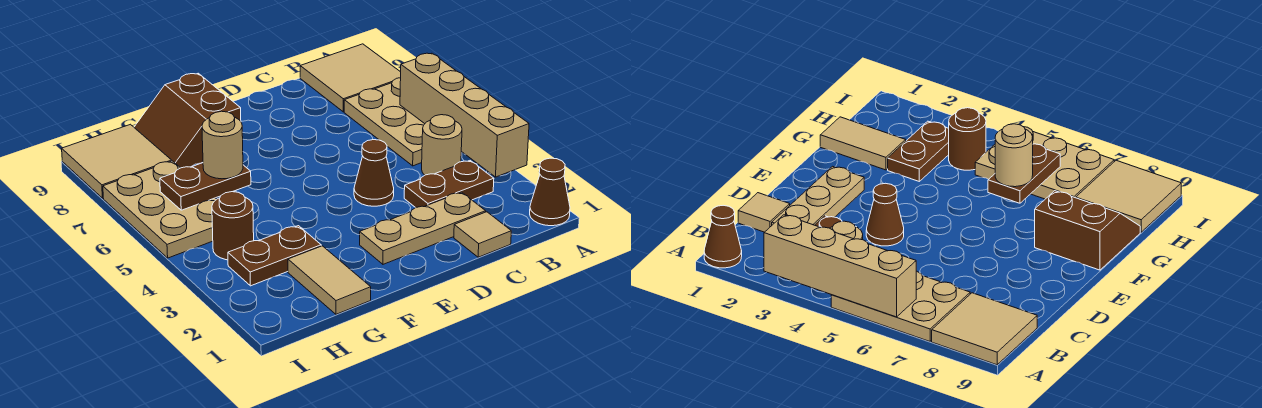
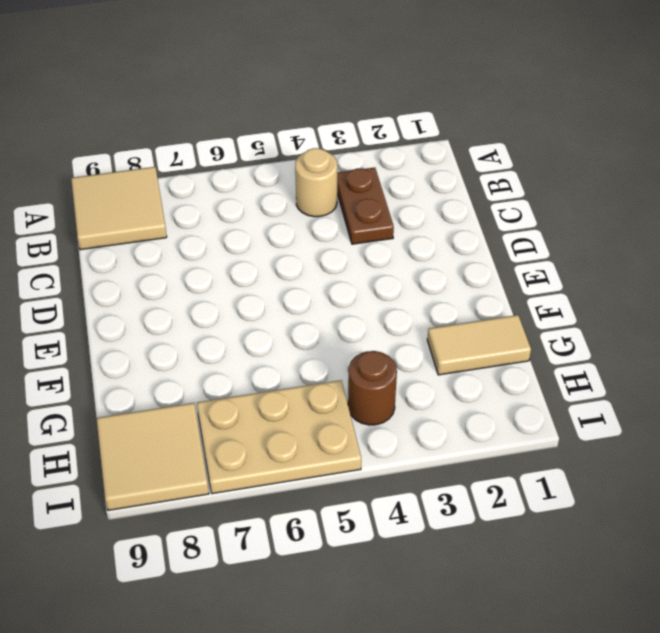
none -> brown 1x1 cone [530,158,570,226]
none -> tan 2x3 plate [344,78,424,166]
none -> tan 1x1 tile [454,212,511,257]

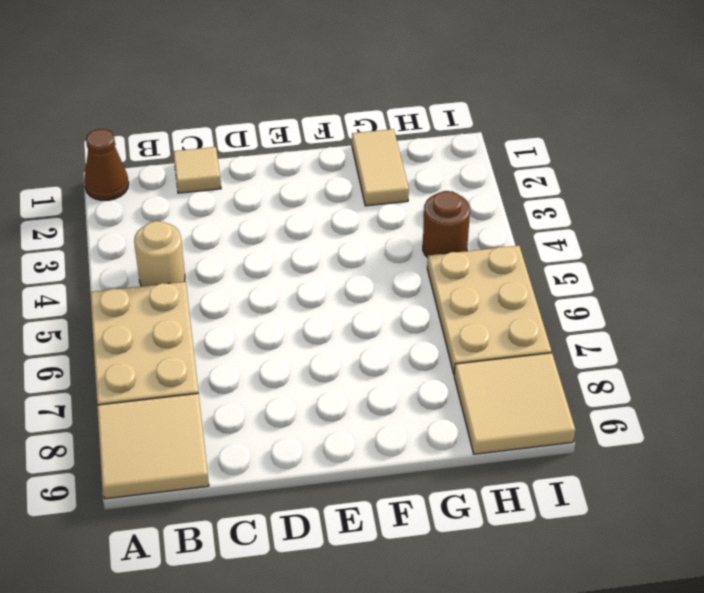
none -> brown 1x2 plate [404,161,494,208]
none -> tan 1x3 plate [360,192,486,264]
none -> brown 1x1 cone [354,139,394,206]

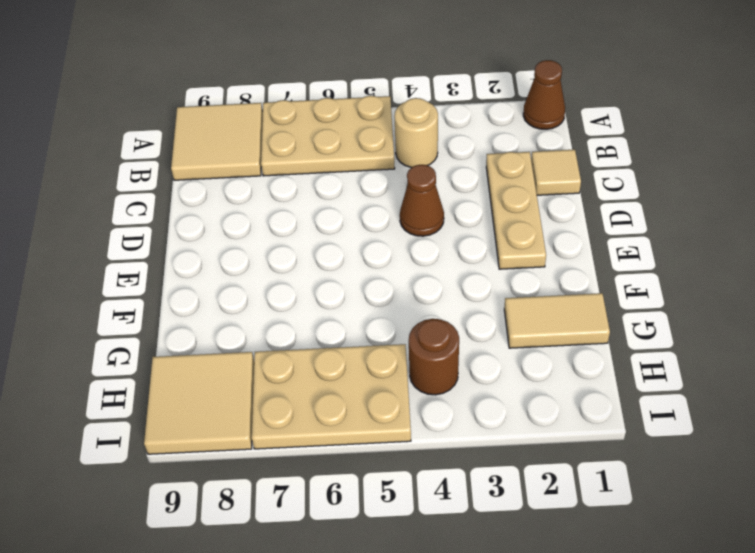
none -> brown 1x2 plate [404,161,494,208]
none -> brown 2x2 slope [134,73,241,168]
none -> brown 1x2 plate [228,226,321,286]

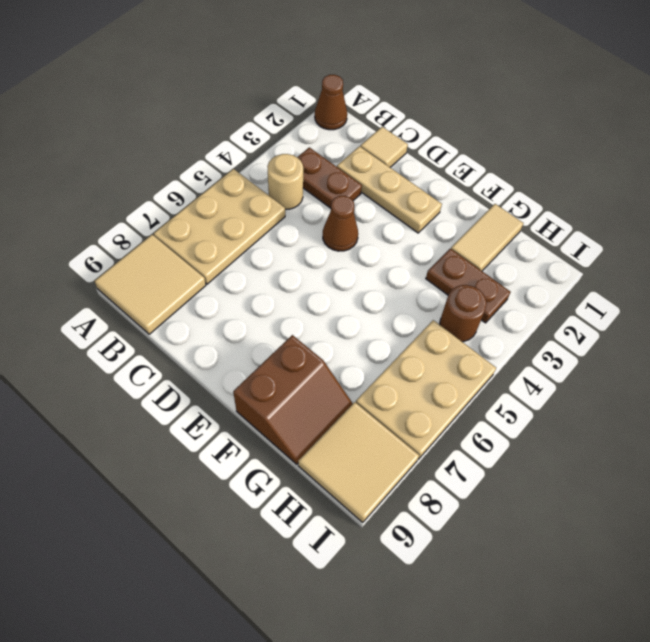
none -> tan 1x4 brick [400,53,529,177]
none -> brown 1x2 plate [160,163,251,210]
none -> tan 1x1 round brick [202,111,243,179]

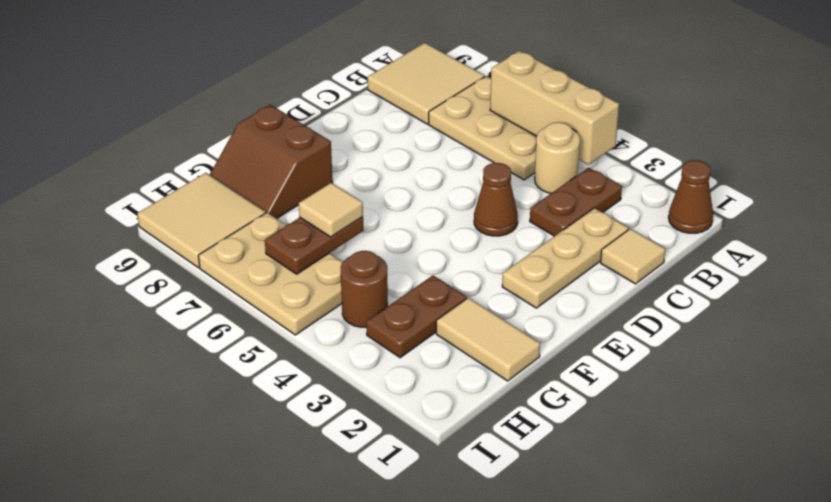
tan 1x3 brick [490,51,619,165] -> tan 1x4 brick [400,53,529,177]
tan 1x1 tile [299,183,363,237] -> tan 1x1 round brick [202,111,243,179]

